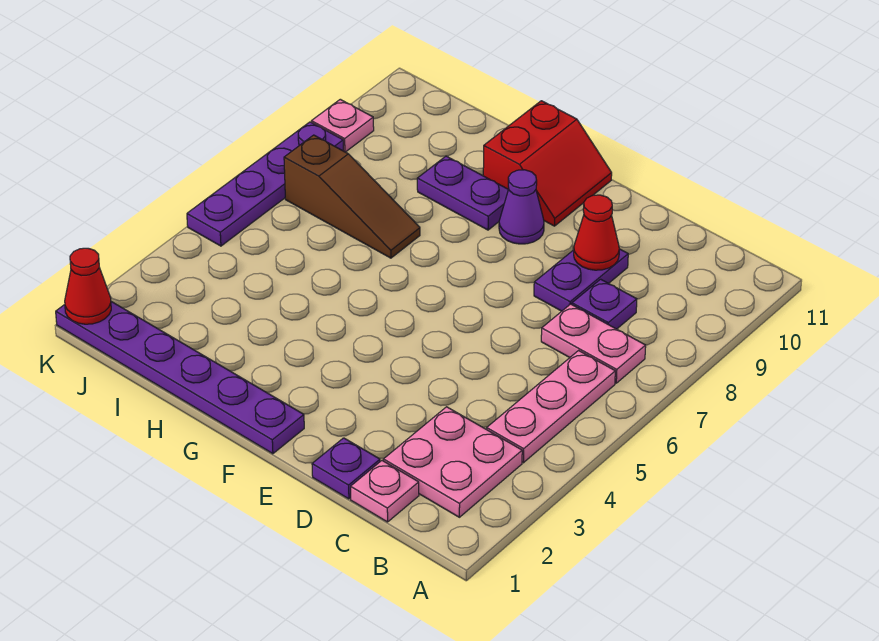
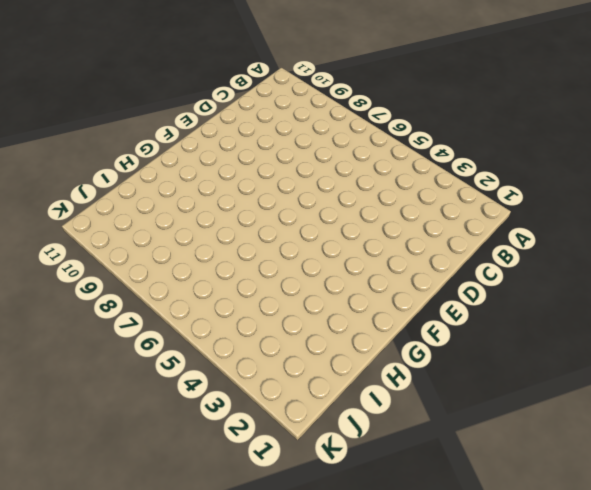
none -> pink 2x2 plate [383,407,522,517]
none -> pink 1x3 plate [487,351,615,463]
none -> pink 1x2 plate [541,304,646,383]

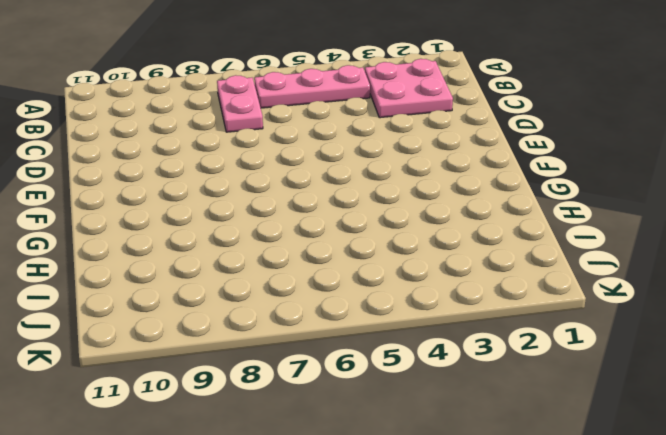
none -> pink 1x1 plate [351,461,419,522]
none -> purple 1x1 plate [572,279,637,329]
none -> purple 1x1 plate [312,438,380,499]

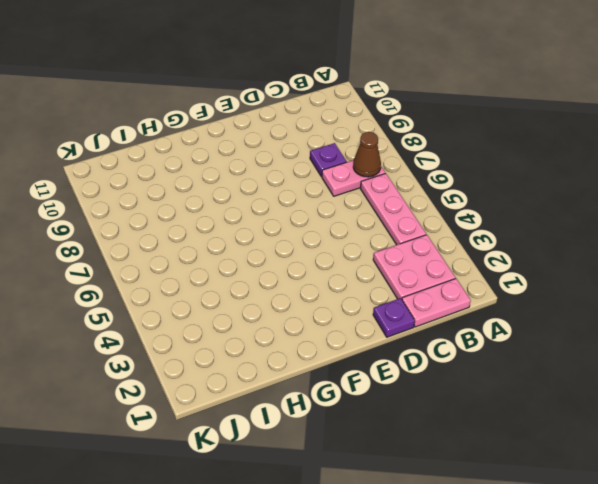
pink 1x2 plate [402,278,471,327] -> pink 1x1 plate [351,461,419,522]
brown 1x1 cone [353,132,381,177] -> none
none -> purple 1x2 plate [534,249,628,311]
none -> purple 1x6 plate [56,302,304,454]
none -> purple 1x1 cone [499,170,544,244]

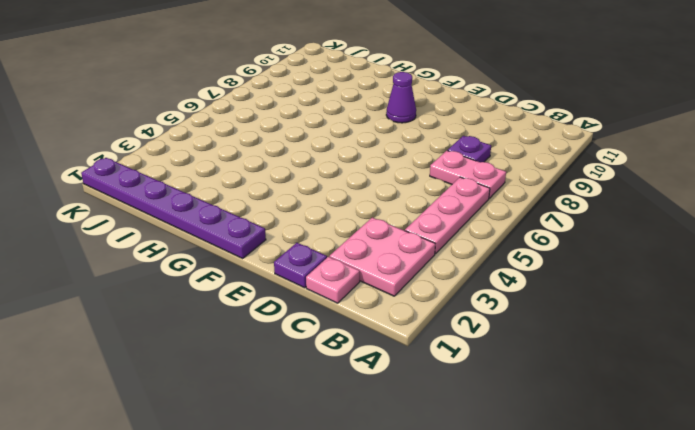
none -> purple 1x2 plate [534,249,628,311]
none -> red 2x2 slope [483,101,612,226]
none -> purple 1x2 plate [417,156,508,230]

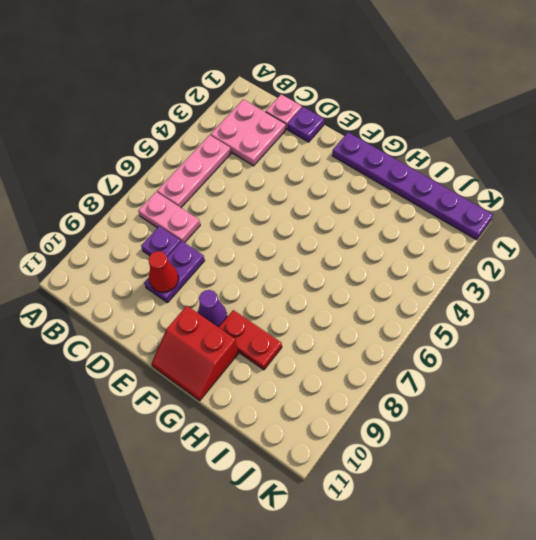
red 2x2 slope [151,306,238,401] -> red 2x2 slope turned to [483,101,612,226]
red 1x2 plate [219,310,282,370] -> purple 1x2 plate [417,156,508,230]
none -> brown 1x3 slope [284,135,420,258]
none -> purple 1x4 plate [187,122,343,246]
none -> pink 1x1 plate [311,99,374,152]

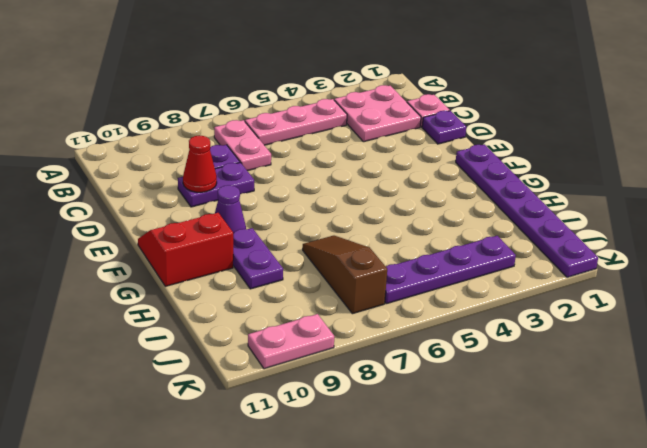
purple 1x4 plate [385,236,516,304] -> purple 1x4 plate moved to [187,122,343,246]
pink 1x2 plate [248,314,334,369] -> pink 1x1 plate [311,99,374,152]
none -> red 1x1 cone [65,248,111,324]

